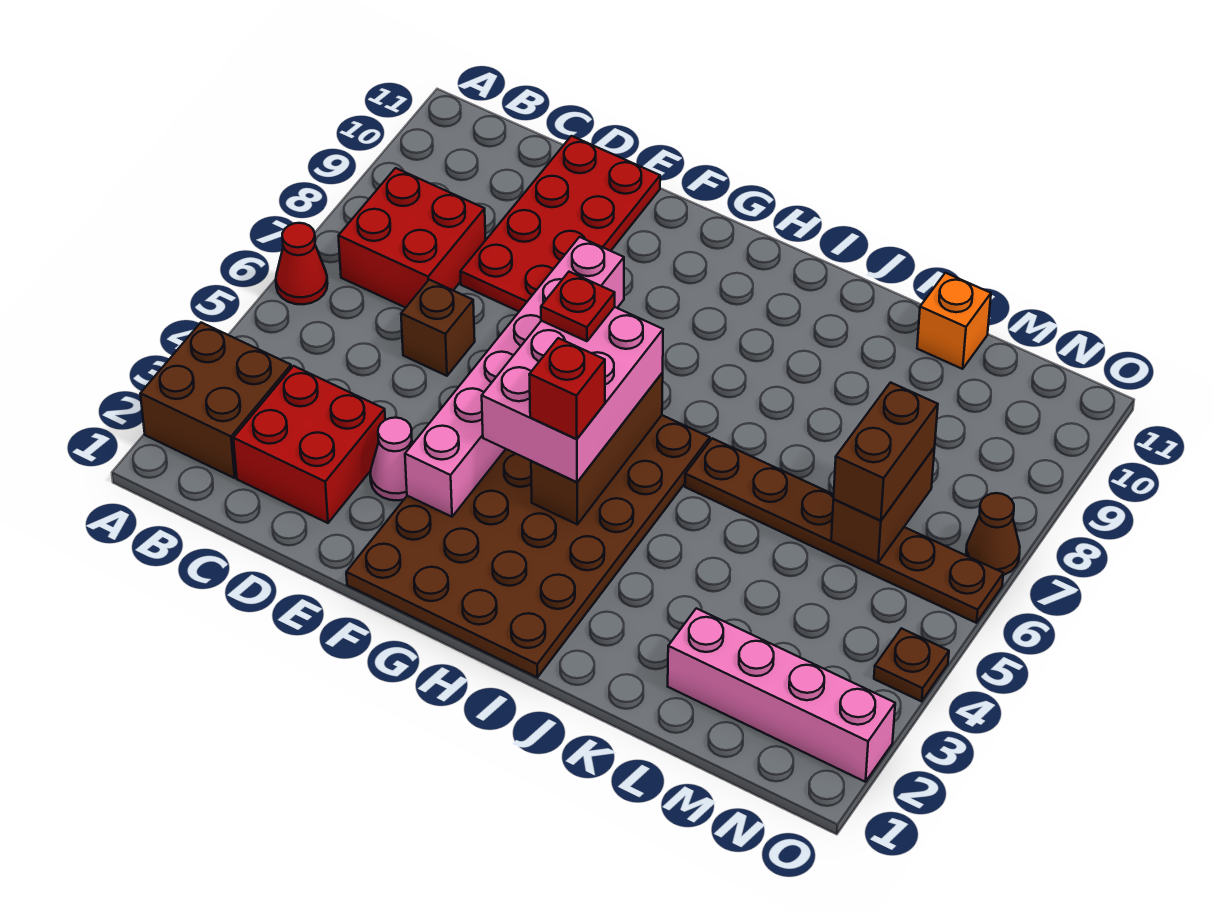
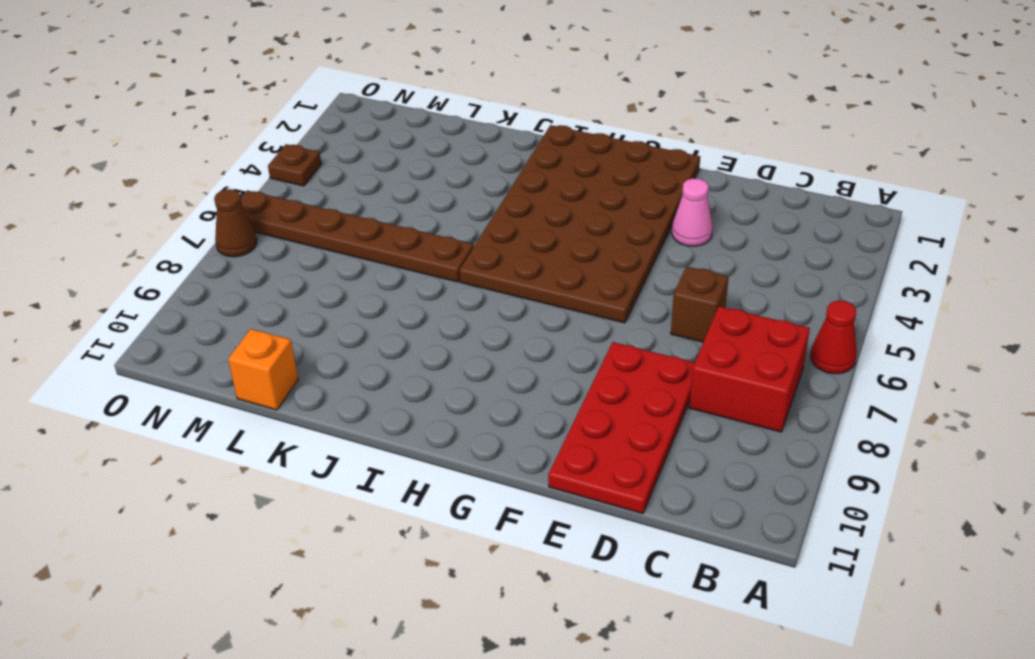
none -> brown 2x2 brick [140,323,291,478]
none -> red 2x2 brick [233,366,385,523]
none -> pink 1x4 brick [668,608,895,782]

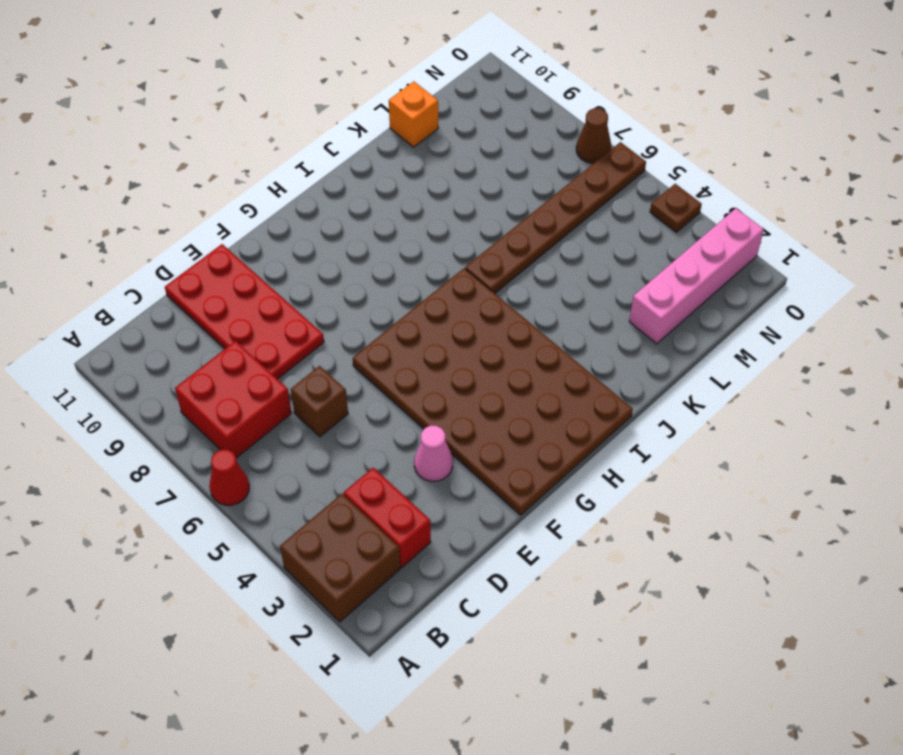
red 1x2 brick [344,468,431,567] -> red 2x2 brick [233,366,385,523]
none -> pink 1x6 brick [405,237,624,517]
none -> brown 1x3 brick [531,373,663,524]
none -> brown 1x2 brick [831,447,935,563]

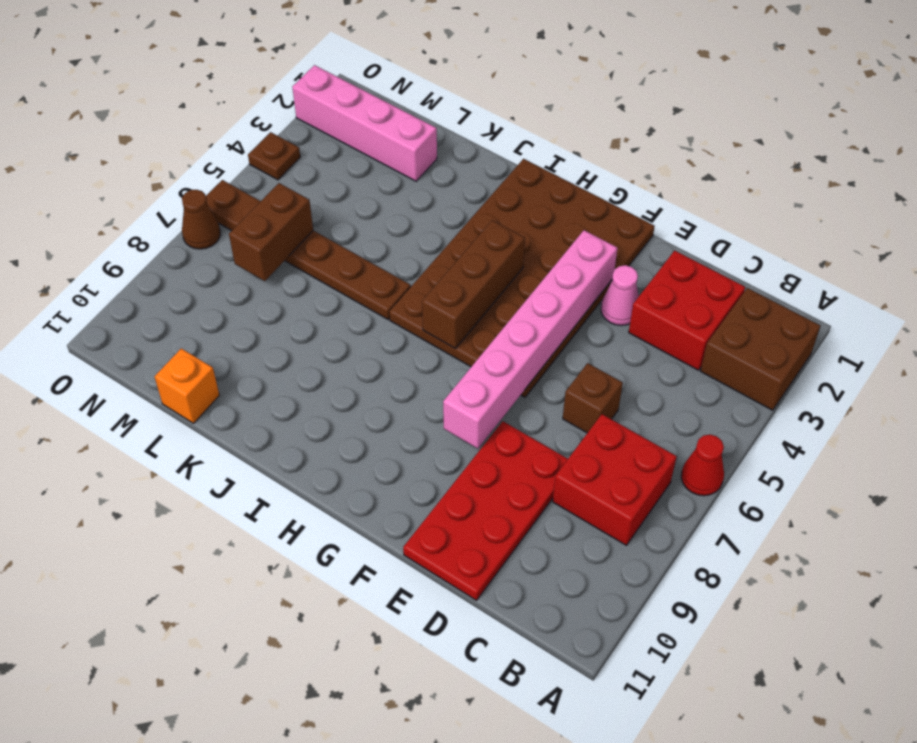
none -> pink 2x3 brick [482,307,663,482]
none -> brown 1x2 brick [834,382,938,521]
none -> red 1x1 plate [541,272,615,341]

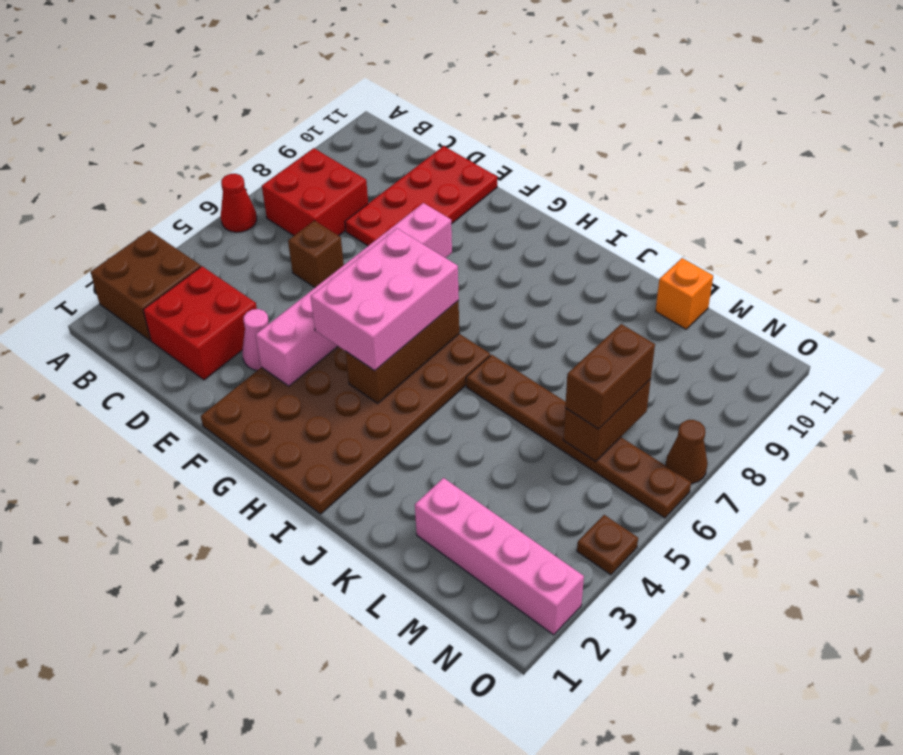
none -> red 1x1 plate [541,272,615,341]
none -> red 1x1 brick [529,338,605,439]

